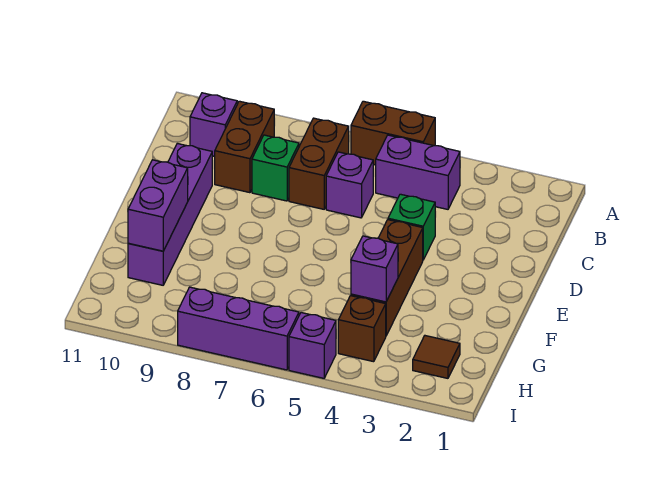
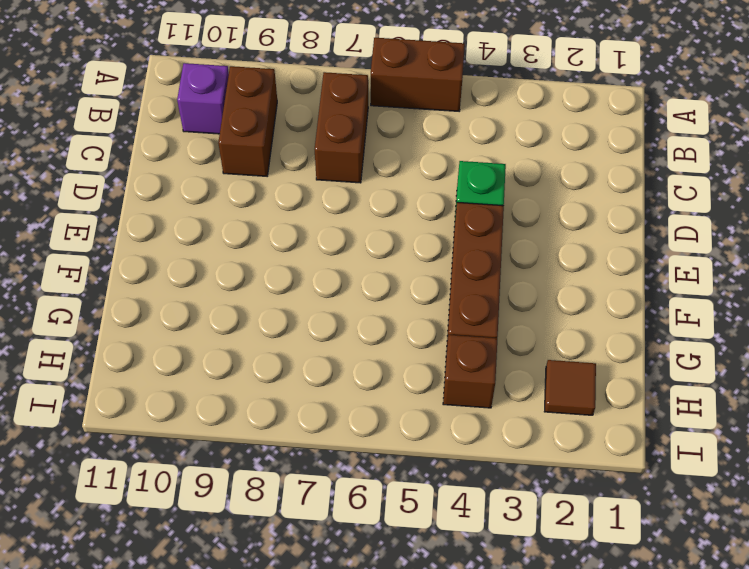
none -> purple 1x2 brick [376,135,460,209]
none -> purple 1x1 brick [326,152,373,218]
none -> green 1x1 brick [252,135,299,201]

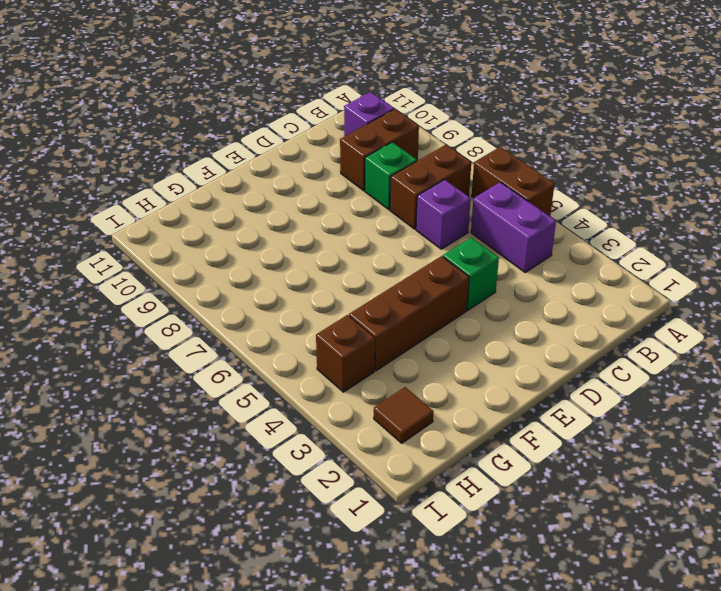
none -> purple 1x4 brick [128,144,212,285]
none -> purple 1x1 brick [289,313,336,378]
none -> purple 1x3 brick [178,287,299,370]

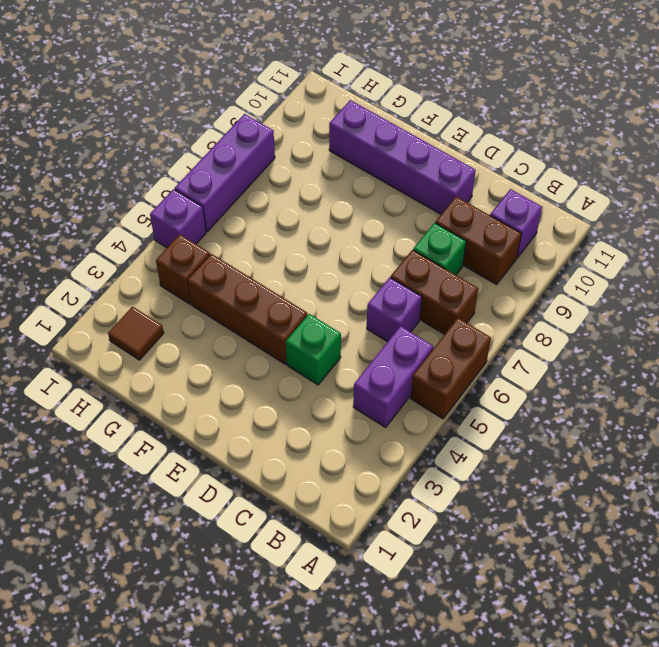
none -> purple 1x2 brick [128,160,188,251]
none -> purple 1x1 brick [351,236,398,302]

